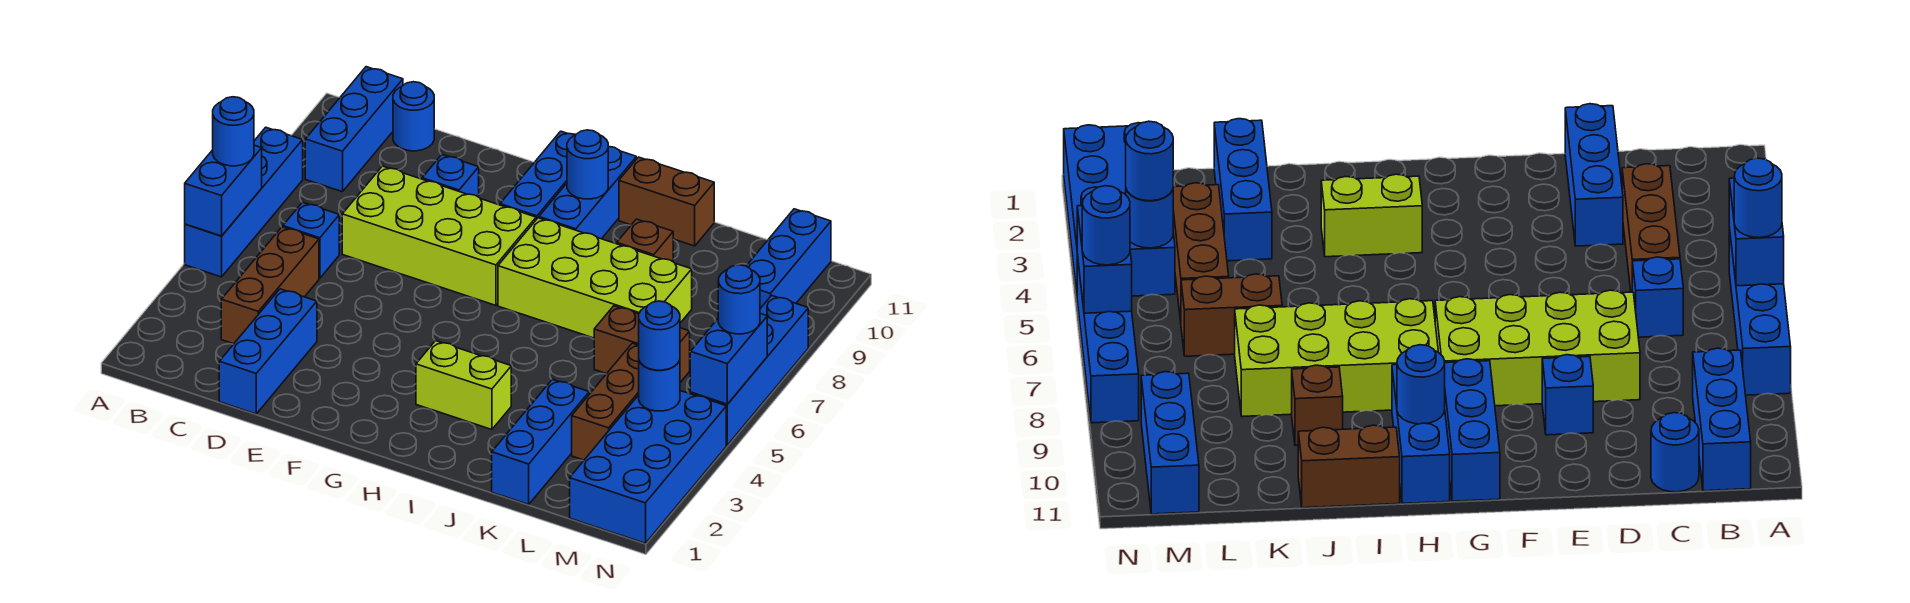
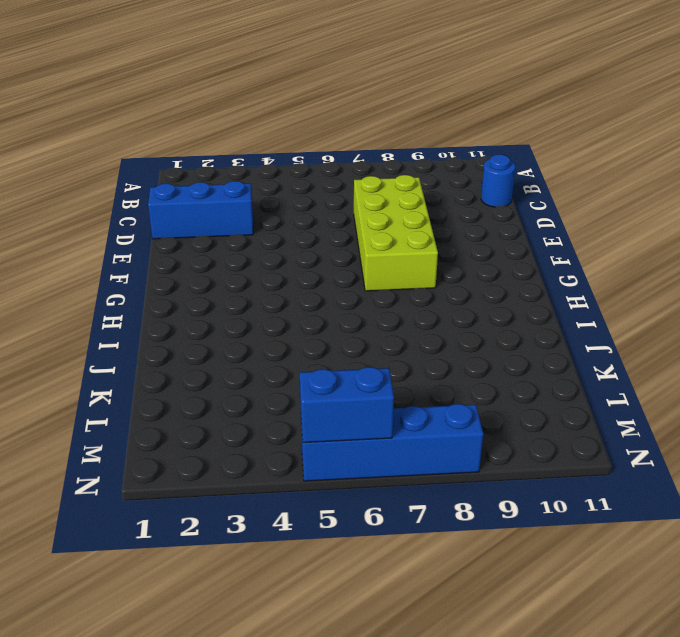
none -> blue 1x4 brick [185,127,303,277]
none -> blue 1x3 brick [305,67,403,192]
none -> brown 1x3 brick [221,227,319,344]

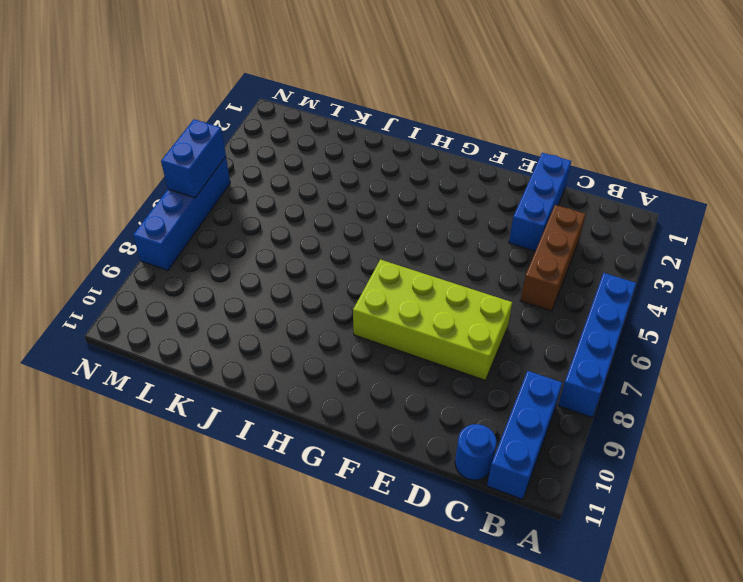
none -> blue 1x1 brick [283,202,339,278]
none -> blue 1x1 brick [422,155,479,197]
none -> blue 1x3 brick [500,131,576,220]

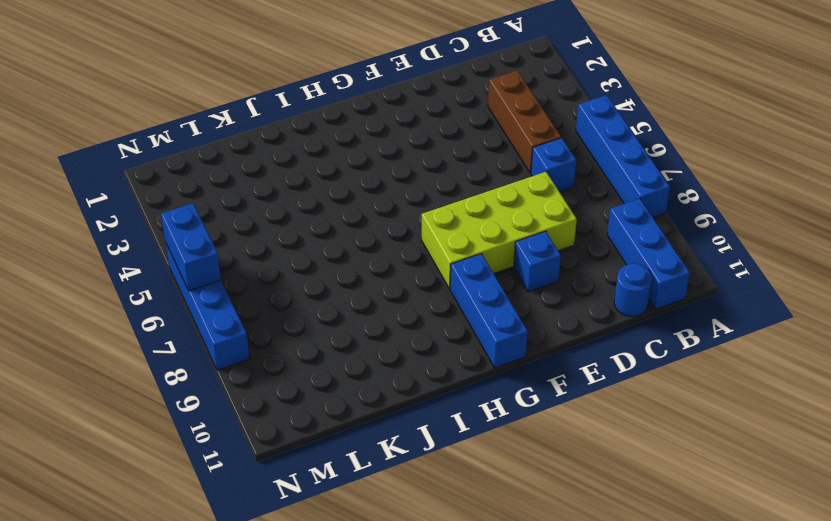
none -> blue 1x3 brick [219,289,317,414]
none -> lime 1x2 brick [416,341,511,430]
none -> lime 2x4 brick [498,218,692,338]

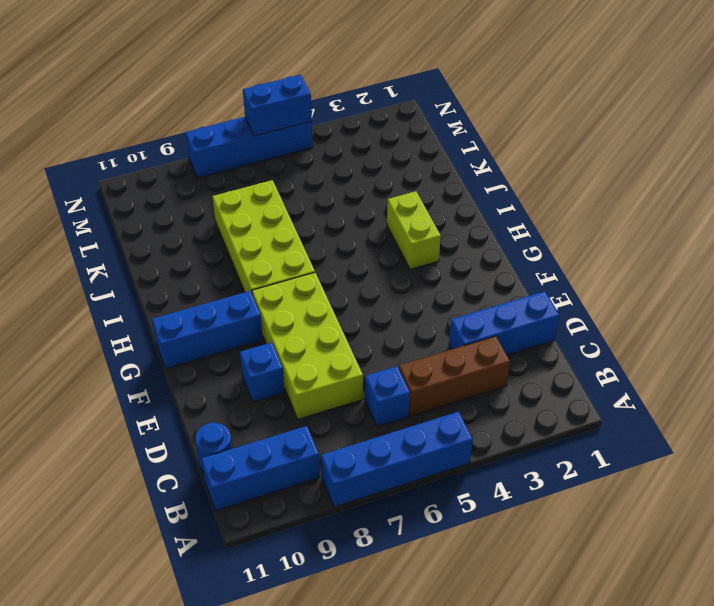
none -> blue 1x3 brick [539,147,636,239]
none -> brown 1x2 brick [619,157,714,246]
none -> brown 1x1 brick [617,219,673,262]

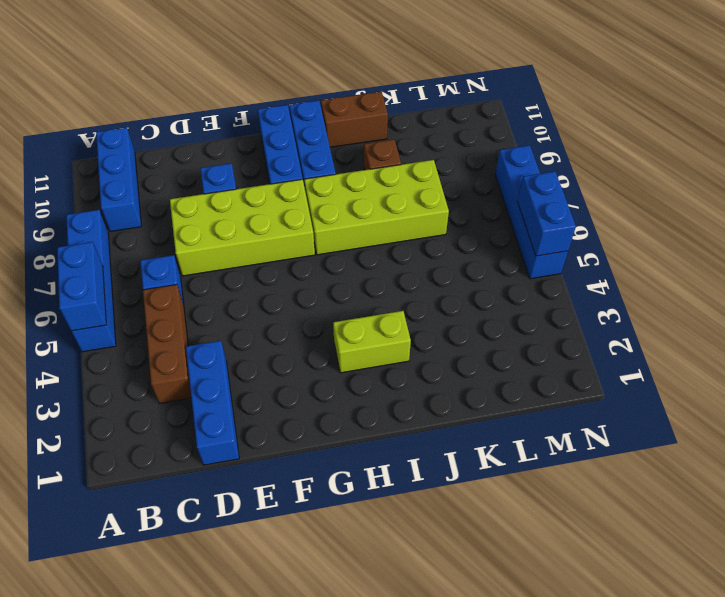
none -> blue 1x1 round brick [393,82,434,151]
none -> blue 1x3 brick [492,379,589,504]
none -> brown 1x2 brick [594,306,690,382]

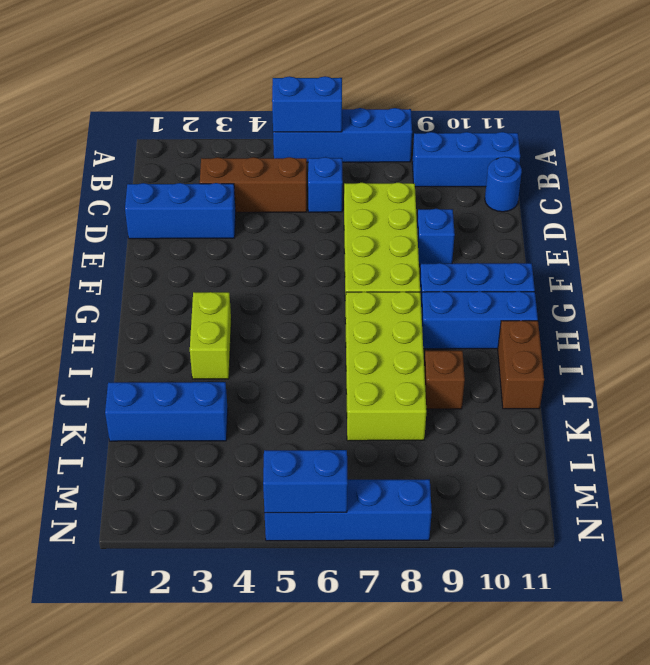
none -> brown 1x2 brick [594,306,690,382]
none -> brown 1x3 brick [572,343,639,460]
none -> blue 2x4 brick [570,391,726,543]

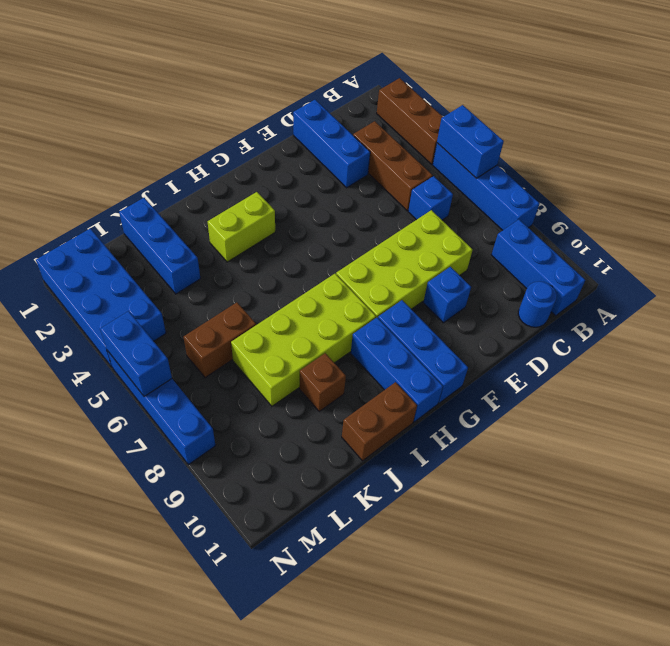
brown 1x3 brick [377,78,443,164] -> brown 1x3 brick moved to [572,343,639,460]
none -> blue 1x3 brick [746,209,831,308]
none -> blue 1x1 round brick [567,130,608,199]
none -> blue 1x1 round brick [639,360,680,411]

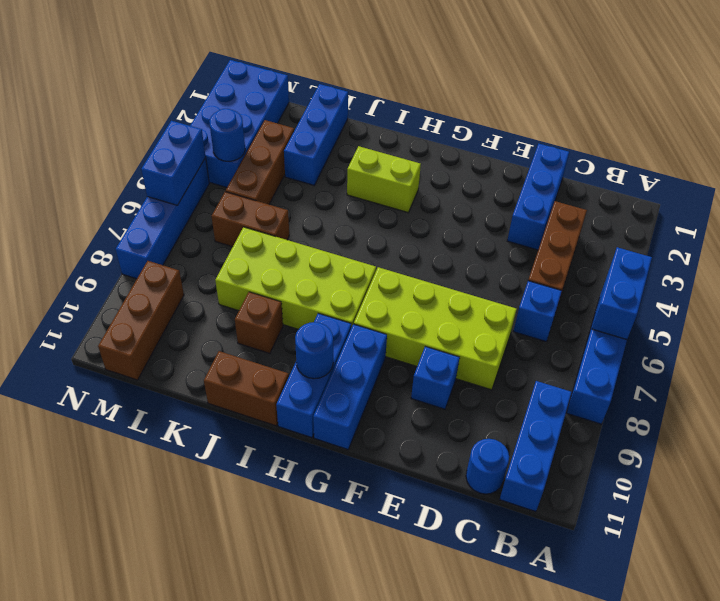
brown 1x3 brick [98,261,184,380] -> blue 1x3 brick [746,209,831,308]
none -> blue 1x1 round brick [213,97,254,166]
none -> blue 1x1 round brick [639,301,680,370]
none -> blue 1x1 round brick [718,265,760,334]

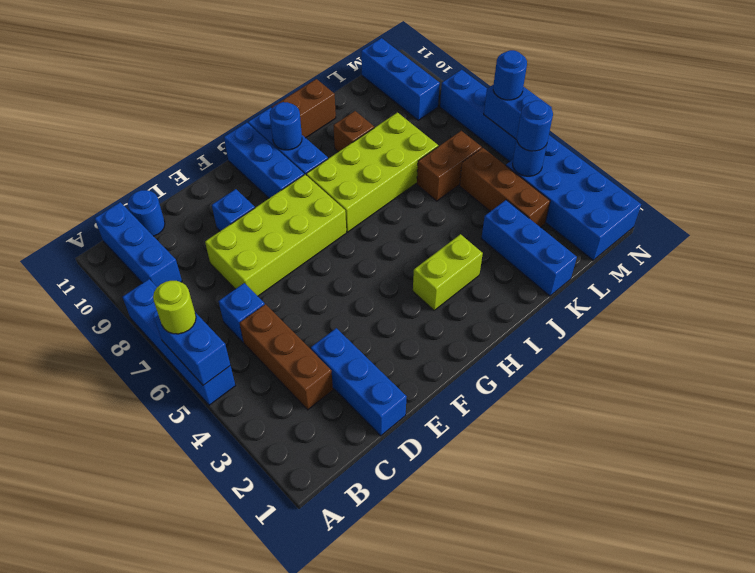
lime 1x1 round brick [153,281,196,334] -> blue 1x1 round brick [213,97,254,166]

